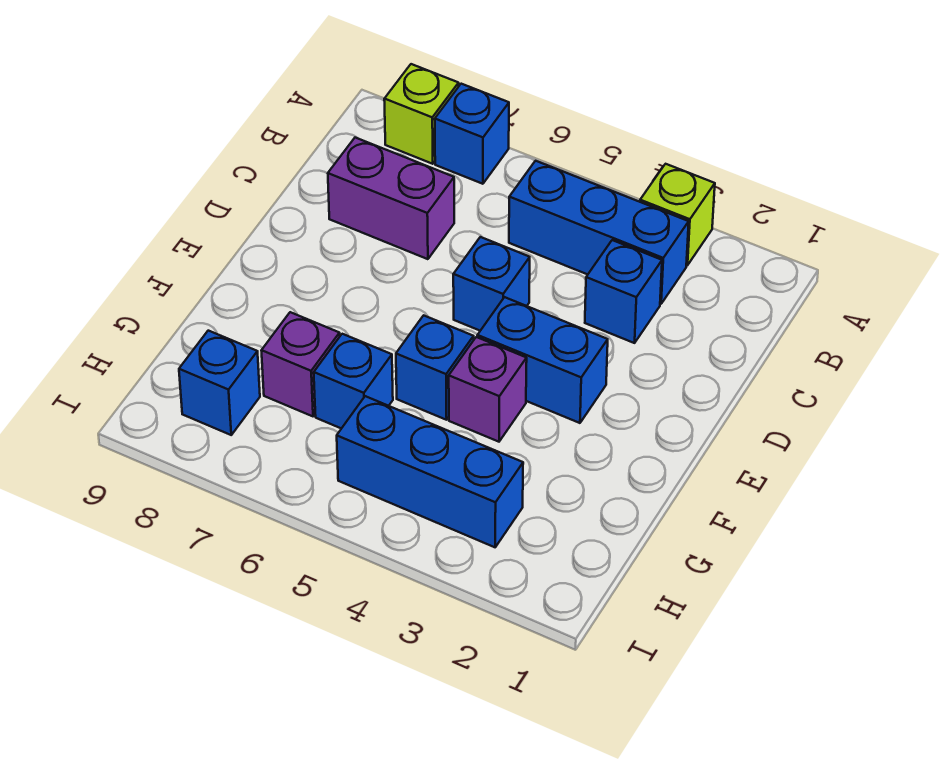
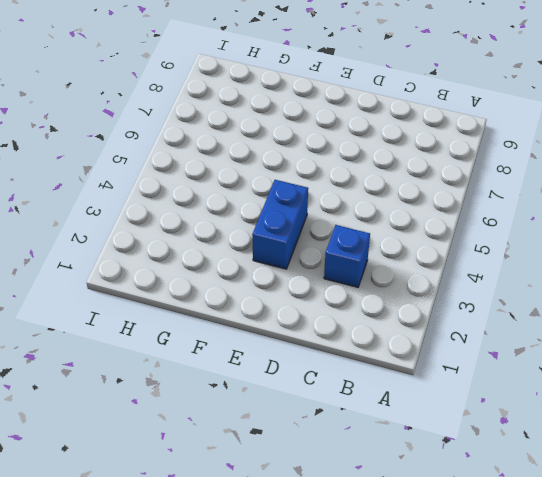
none -> lime 1x1 brick [640,164,715,265]
none -> blue 1x1 brick [435,84,509,184]
none -> lime 1x1 brick [384,64,459,164]

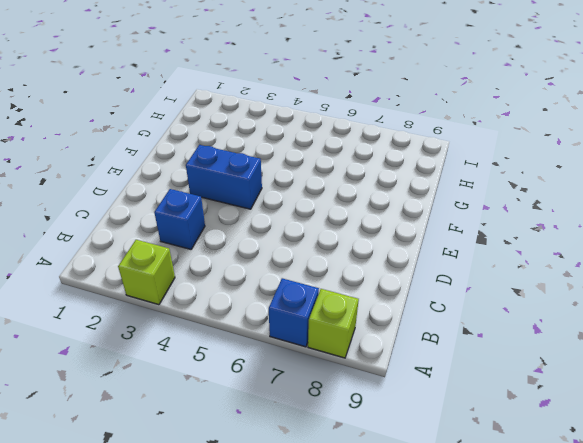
none -> blue 1x3 brick [509,161,689,304]
none -> purple 1x2 brick [328,138,454,259]
none -> blue 1x1 brick [453,237,530,331]

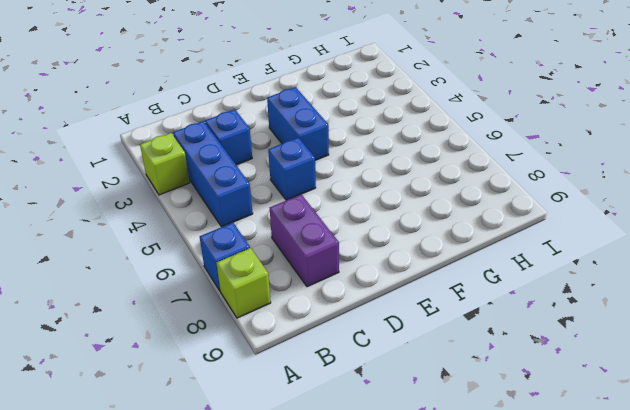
none -> purple 1x1 brick [449,337,527,442]
none -> blue 1x1 brick [396,315,474,420]
none -> blue 1x1 brick [314,334,393,429]

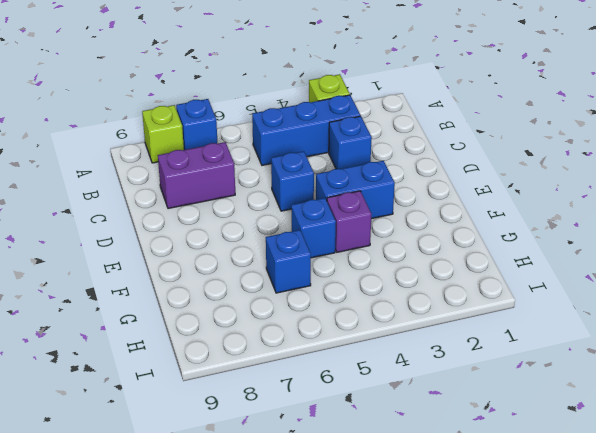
none -> purple 1x1 brick [261,312,340,416]
none -> blue 1x3 brick [337,396,523,547]
none -> blue 1x1 brick [179,331,260,435]

